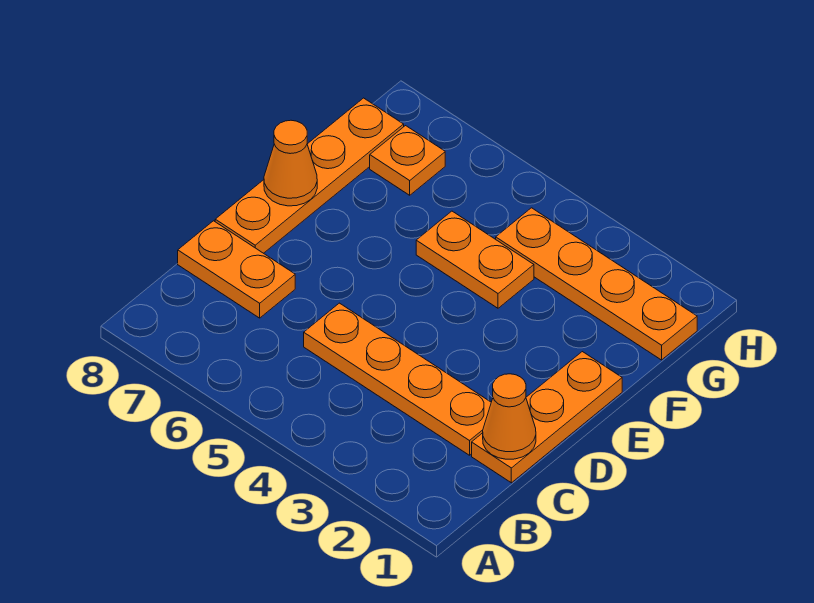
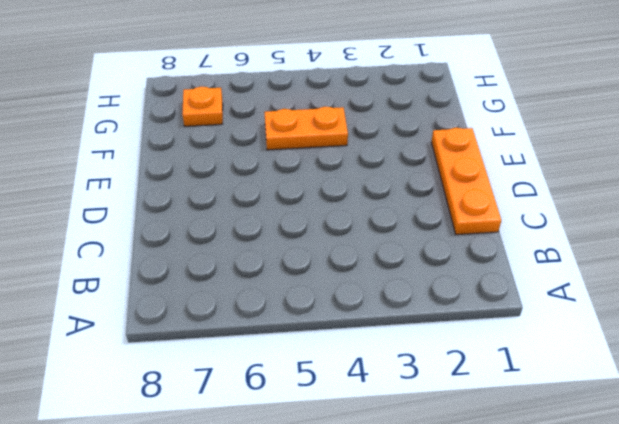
none -> orange 1x4 plate [304,303,491,455]
none -> orange 1x2 plate [178,221,295,318]

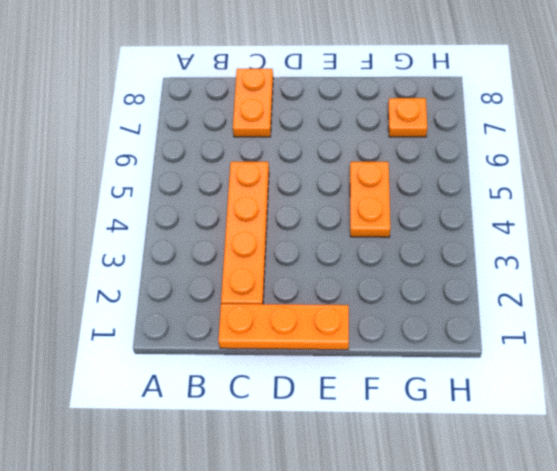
none -> orange 1x4 plate [215,98,404,253]
none -> orange 1x4 plate [496,208,697,360]

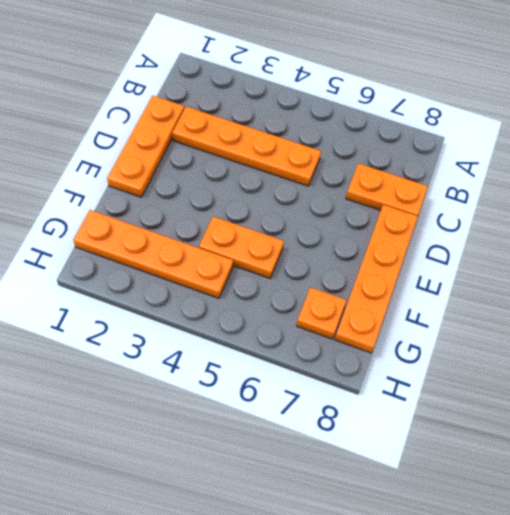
none -> orange 1x1 cone [483,374,536,459]
none -> orange 1x1 cone [264,120,317,206]

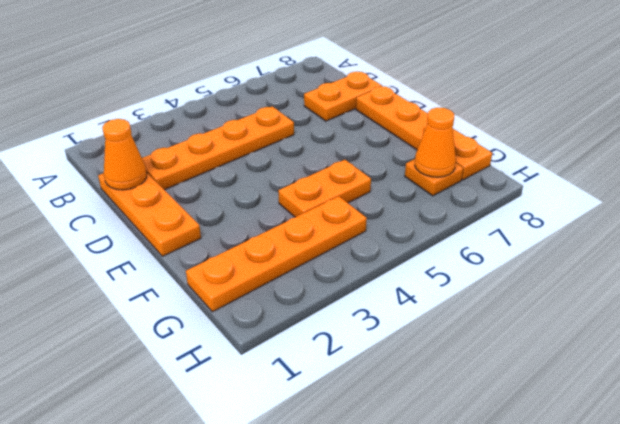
orange 1x1 cone [415,108,456,177] -> orange 1x1 cone moved to [264,120,317,206]

